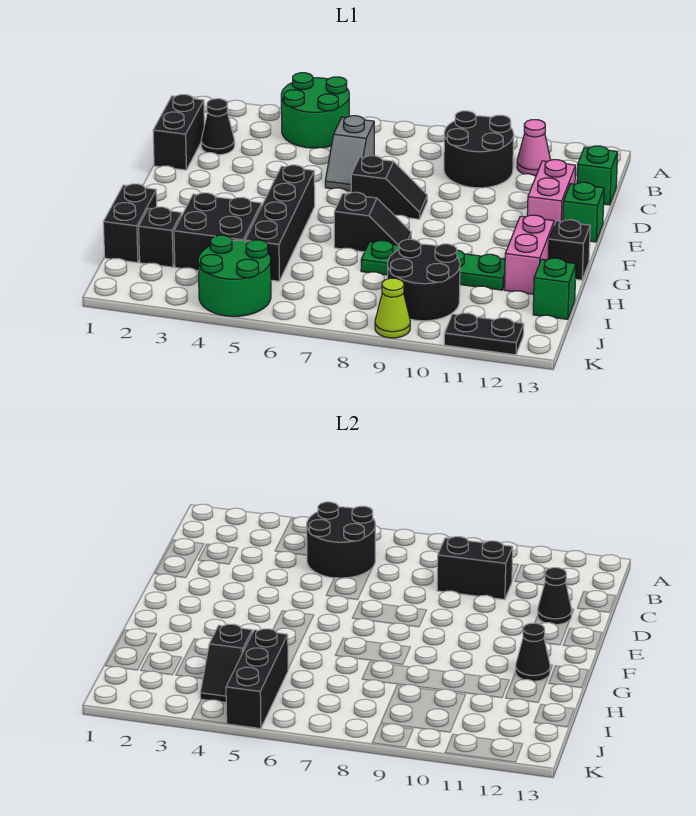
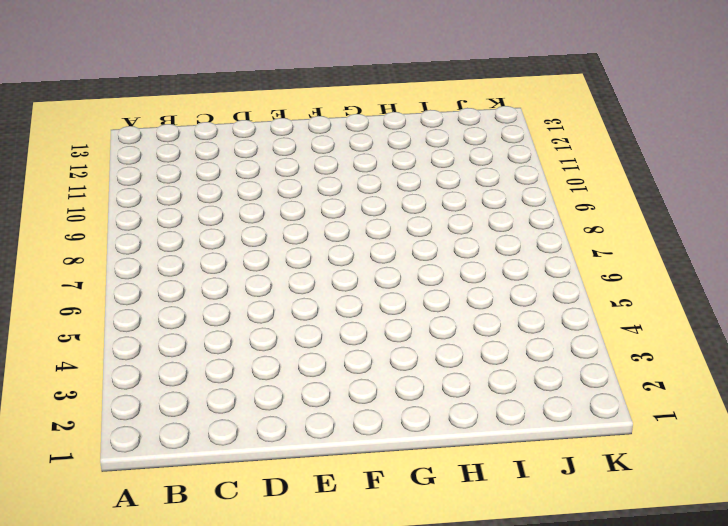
none -> green 2x2 round brick [281,73,349,148]
none -> black 2x2 round brick [444,111,514,188]
none -> pink 1x1 cone [517,120,550,176]

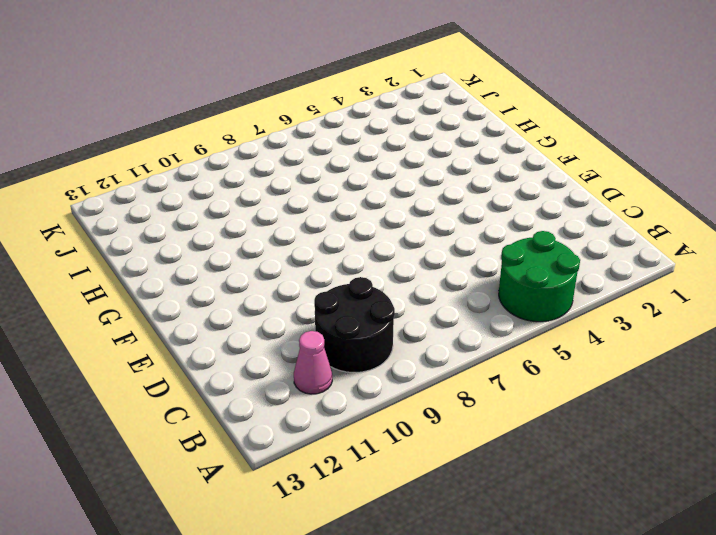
none -> black 1x2 brick [153,95,204,170]
none -> black 1x1 cone [201,99,235,155]
none -> grey 1x2 slope [325,116,374,191]

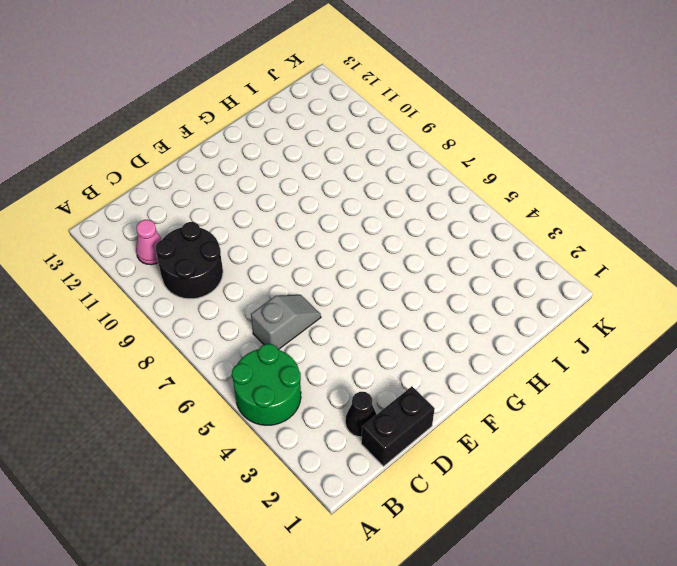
none -> green 1x1 brick [577,146,618,205]
none -> pink 1x2 brick [527,160,576,225]
none -> black 1x2 slope [351,156,427,219]

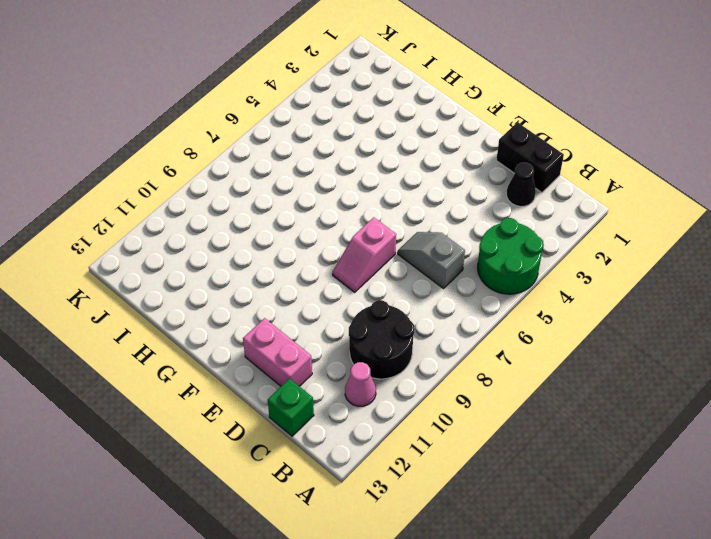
pink 1x2 slope [333,217,396,292] -> black 1x2 slope [351,156,427,219]
none -> green 1x1 brick [563,182,604,242]
none -> black 1x4 brick [245,165,315,281]
none -> black 1x2 slope [334,192,411,252]

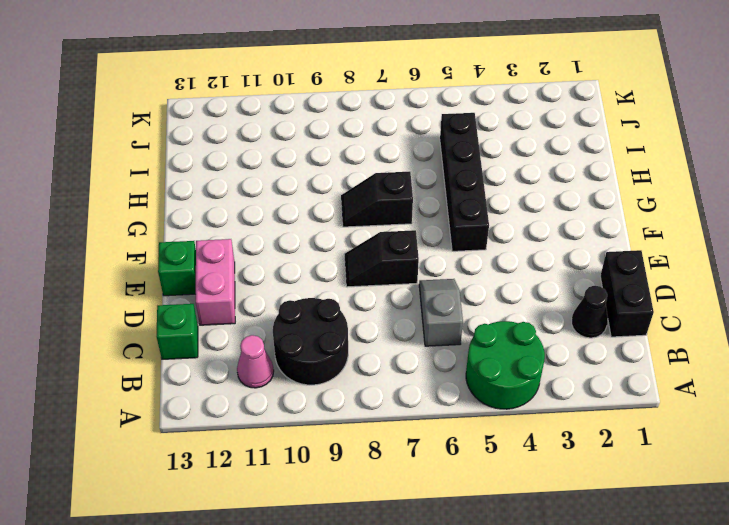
none -> pink 1x2 brick [505,215,554,294]
none -> black 1x1 brick [548,220,590,280]
none -> black 1x2 brick [103,184,157,263]

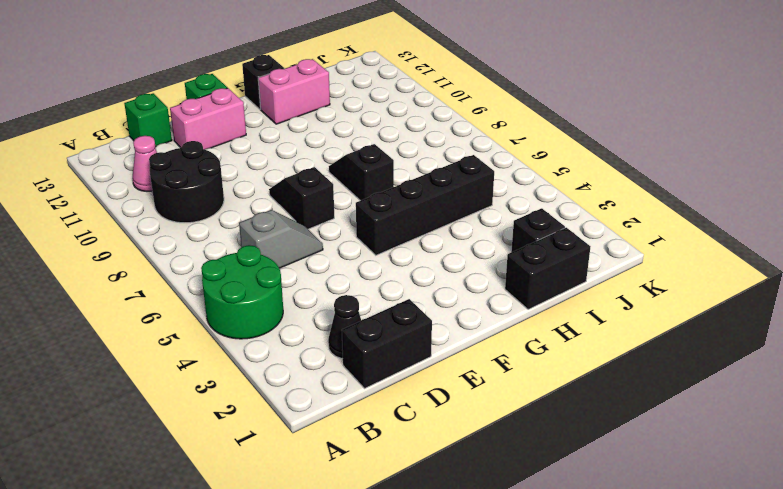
none -> black 2x2 brick [174,193,262,271]
none -> green 1x4 plate [361,241,505,290]
none -> black 2x2 round brick [387,239,460,321]

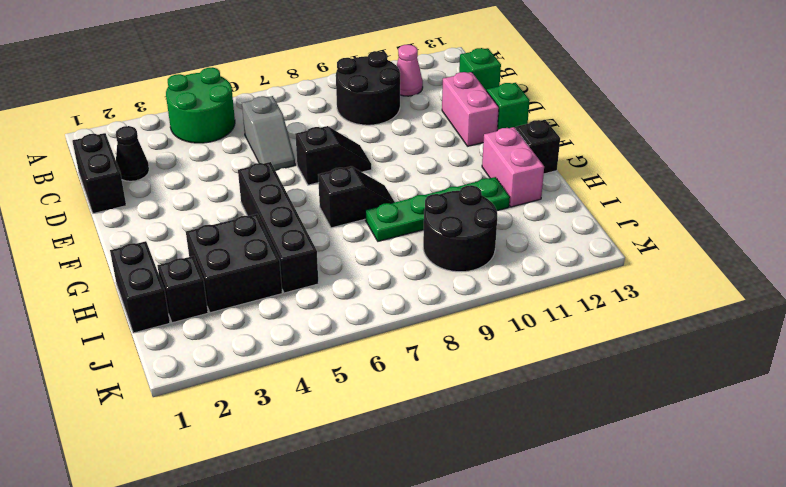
none -> green 1x1 brick [533,258,576,319]
none -> green 2x2 round brick [198,235,271,316]
none -> lime 1x1 cone [375,278,410,338]

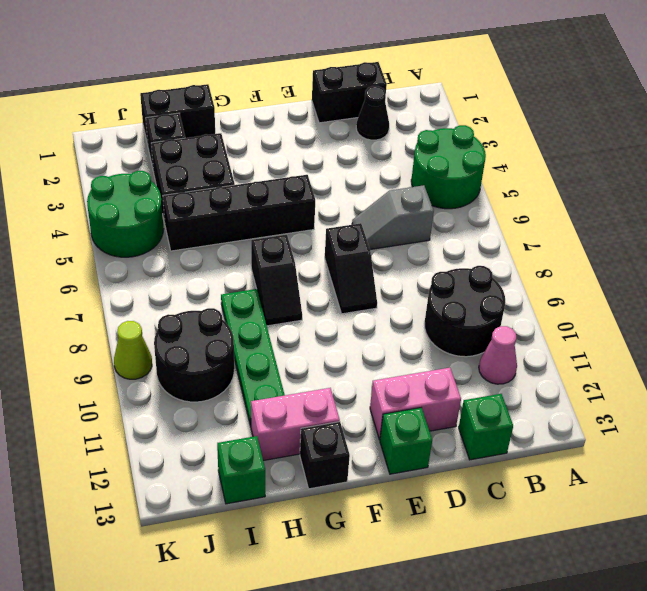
none -> black 1x2 plate [444,313,524,355]
none -> black 2x2 round brick [307,502,375,578]
none -> black 1x2 brick [437,537,513,600]

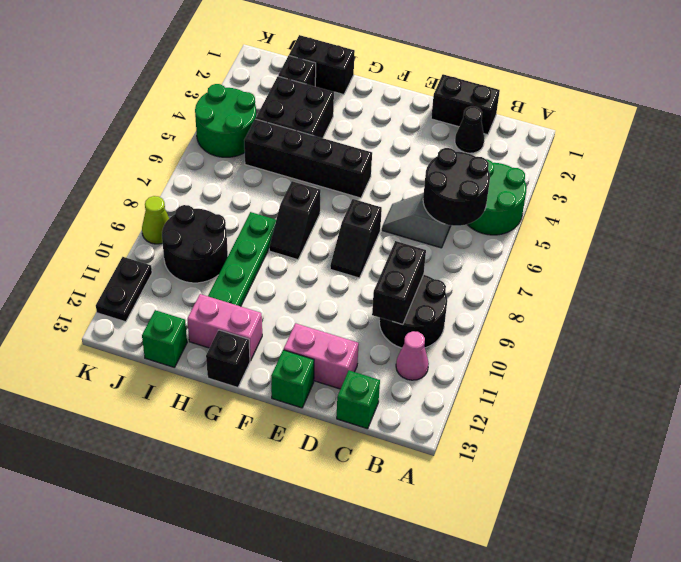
none -> black 1x1 cone [538,568,572,625]
none -> black 1x1 cone [515,623,550,681]
none -> black 1x2 slope [200,624,252,703]

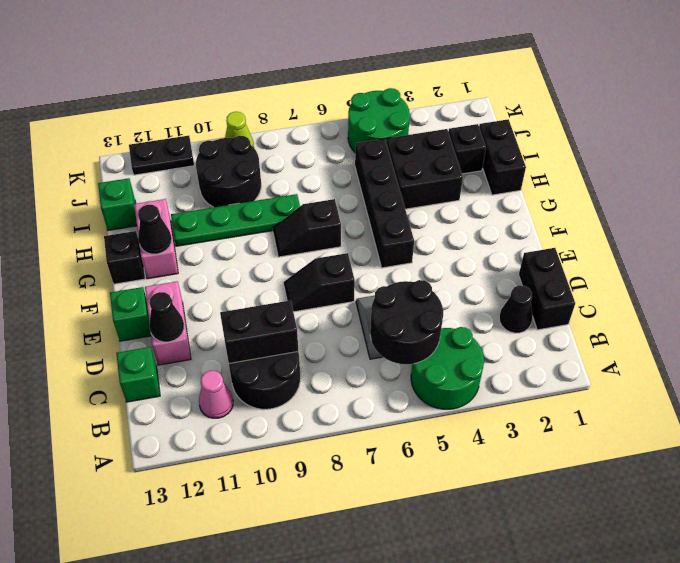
none -> black 1x2 slope [200,624,252,703]
none -> black 1x3 brick [226,629,288,729]

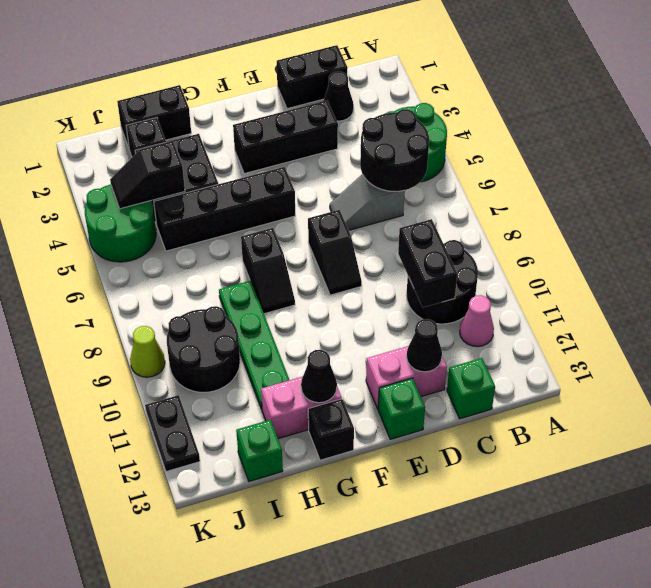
black 1x3 brick [233,101,338,174] -> black 1x3 brick moved to [226,629,288,729]

